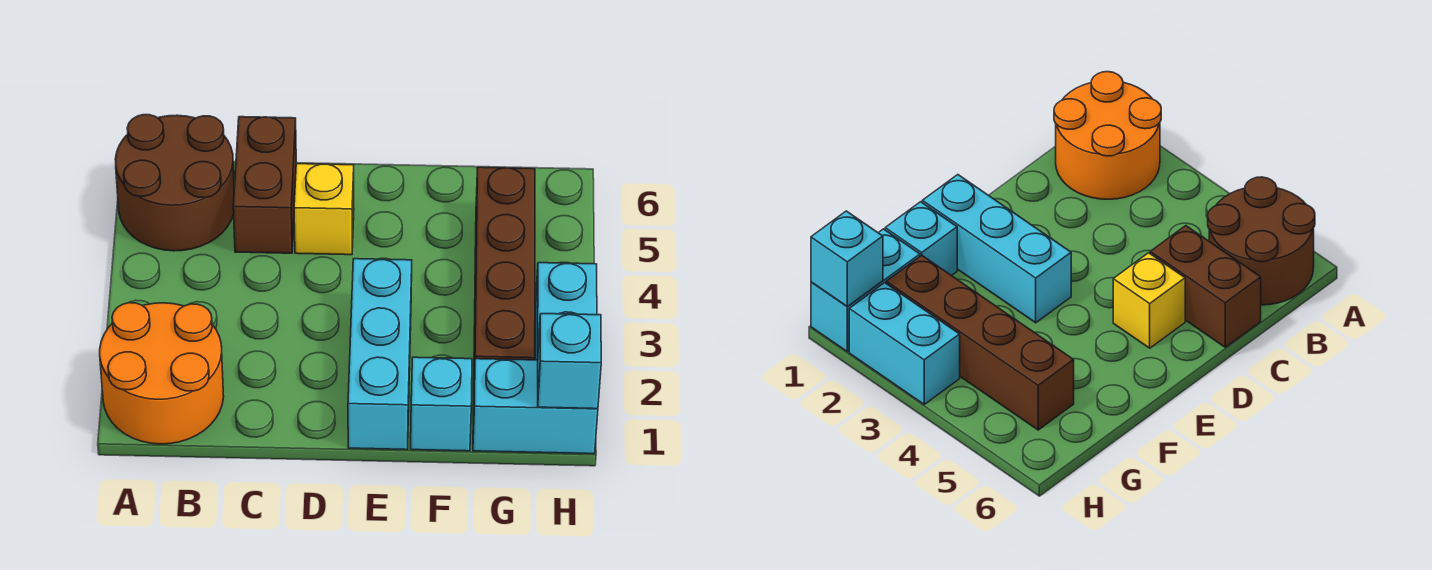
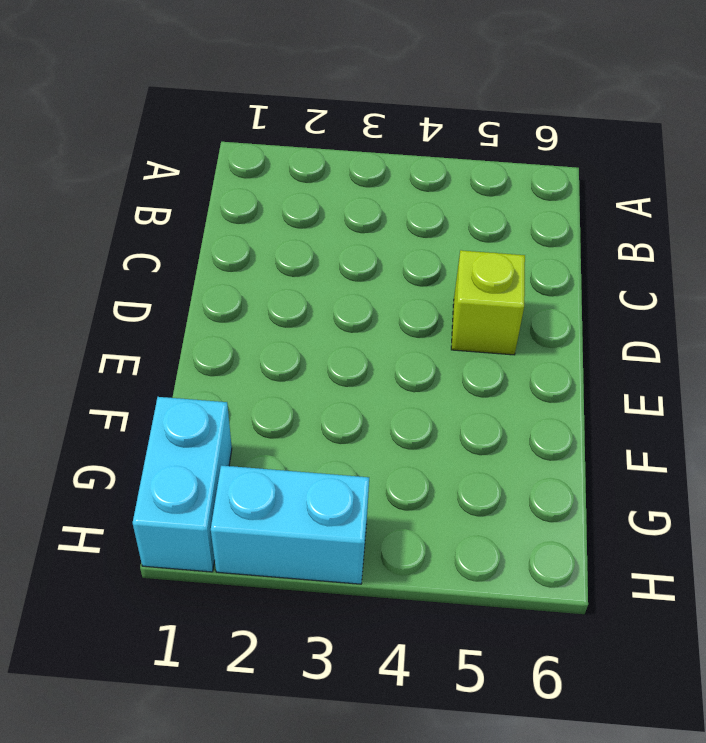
lime 1x1 brick [451,250,525,355] -> yellow 1x1 brick [294,164,354,255]
none -> orange 2x2 round brick [100,303,224,444]
none -> brown 2x2 round brick [115,115,234,251]

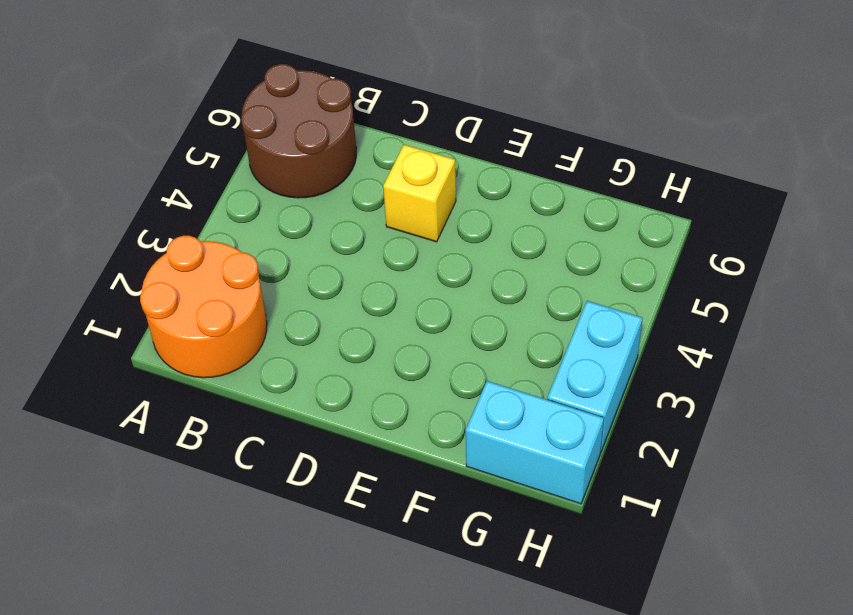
none -> brown 1x2 brick [233,117,296,253]
none -> cyan 1x3 brick [348,259,412,450]

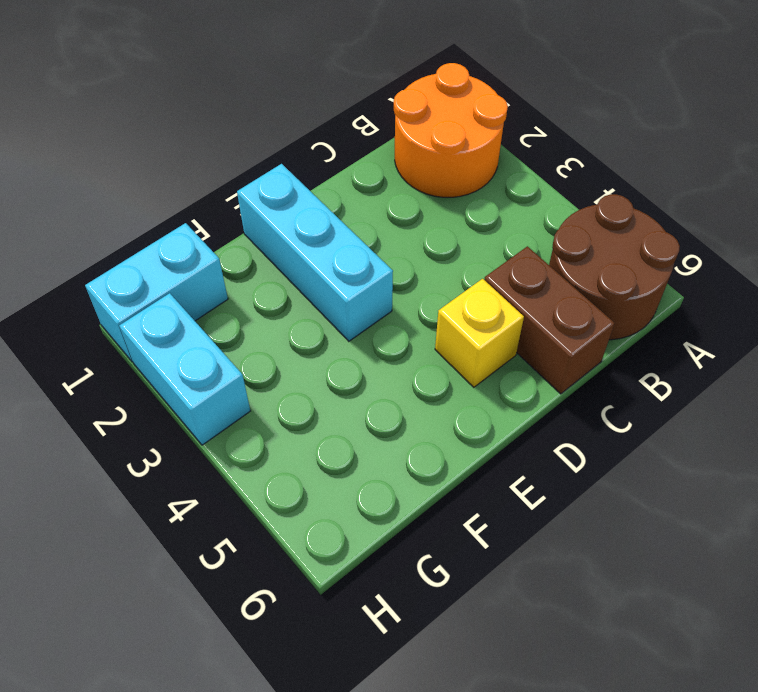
none -> cyan 1x1 brick [411,357,472,451]
none -> brown 1x4 brick [474,167,535,375]

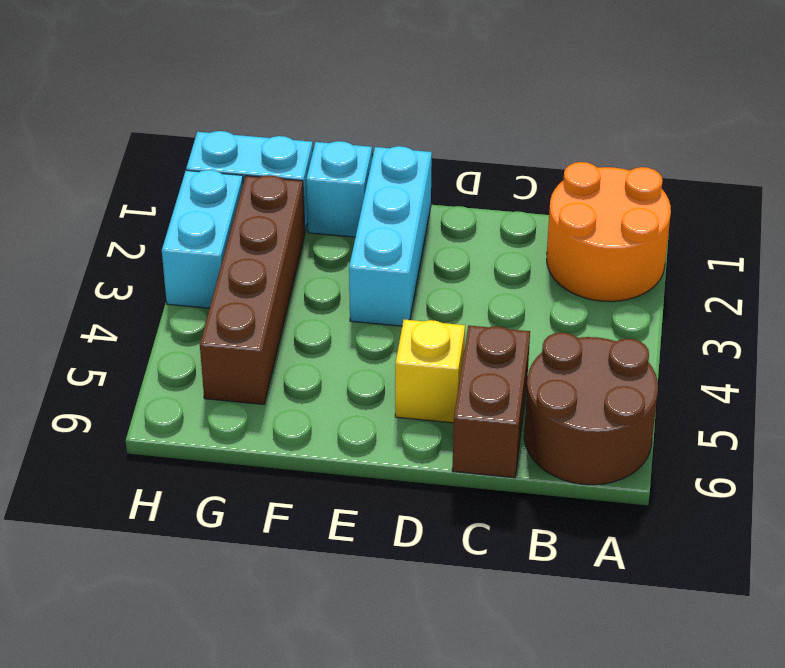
none -> cyan 1x1 brick [538,314,601,409]

